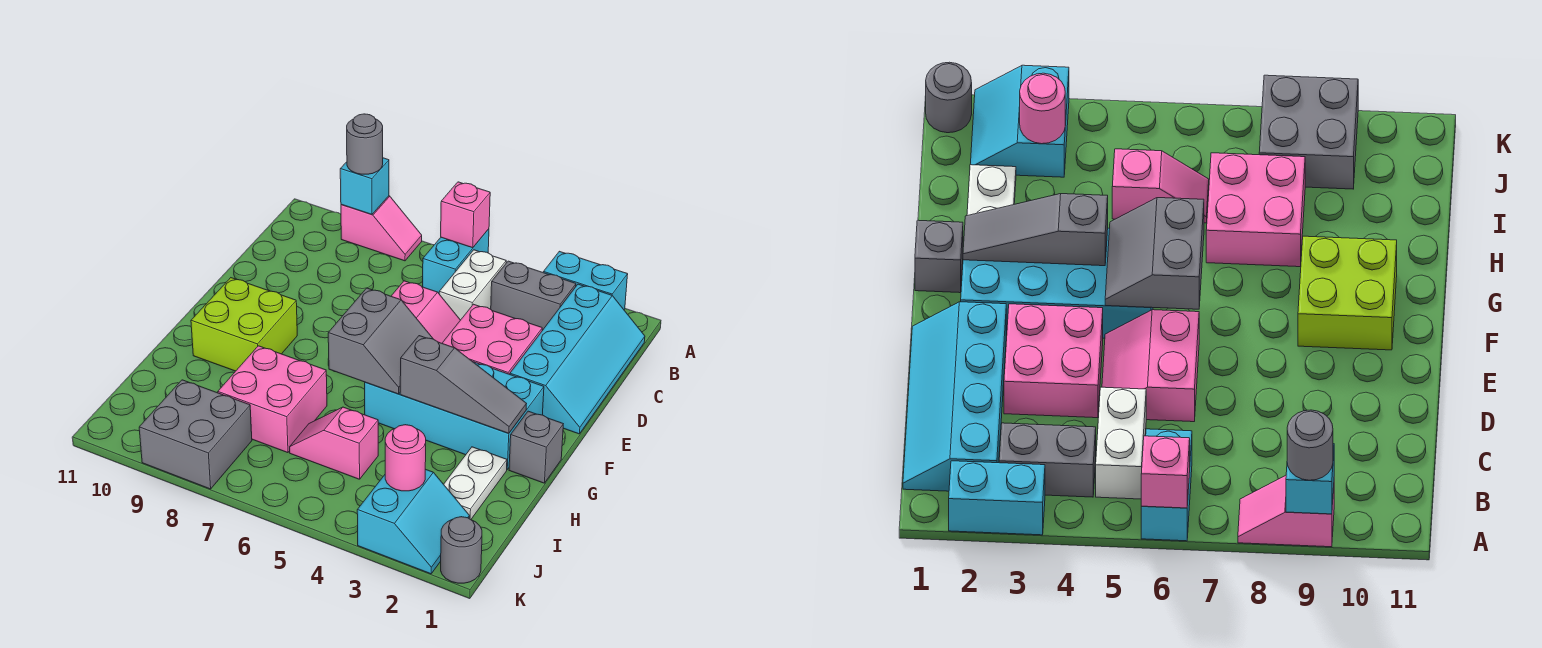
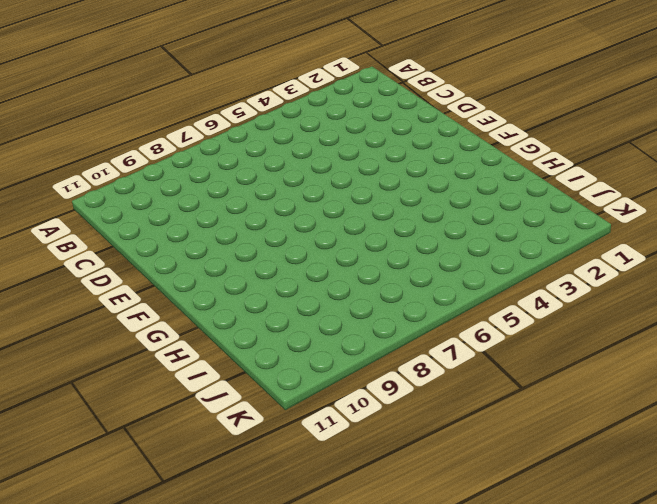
none -> cyan 1x2 brick [543,251,628,309]
none -> cyan 1x2 brick [423,229,489,293]
none -> pink 1x2 slope [341,196,422,261]

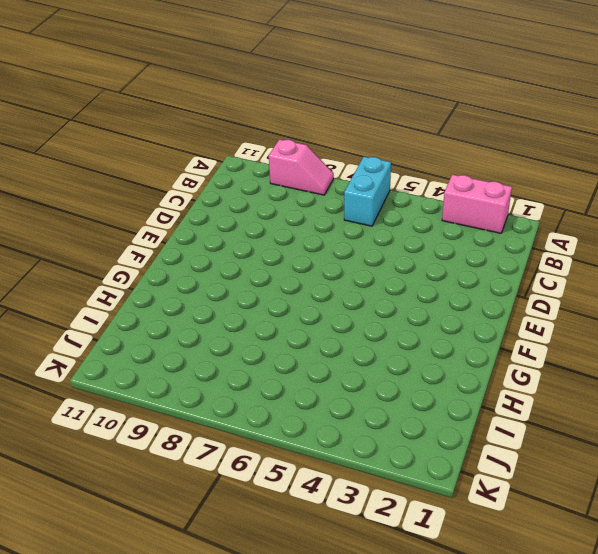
pink 1x2 brick [442,175,512,233] -> cyan 1x2 brick [543,251,628,309]
none -> cyan 2x4 slope [510,284,645,434]
none -> grey 1x2 brick [491,261,576,330]
none -> white 1x2 brick [439,250,506,320]

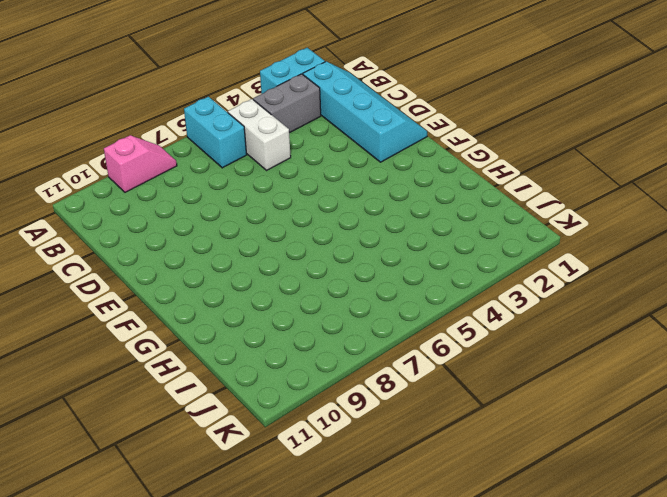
none -> pink 2x2 brick [442,304,542,374]
none -> pink 2x2 slope [391,281,460,343]
none -> cyan 2x4 brick [365,362,544,469]

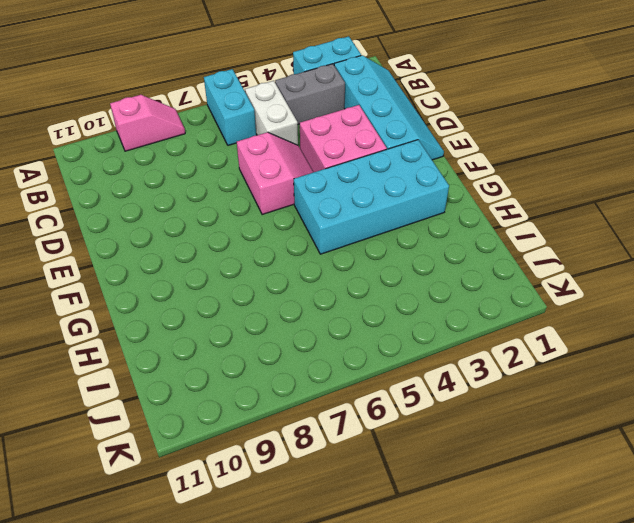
none -> lime 2x2 brick [191,278,297,371]
none -> grey 1x1 brick [509,411,563,483]
none -> white 1x2 plate [444,447,507,520]

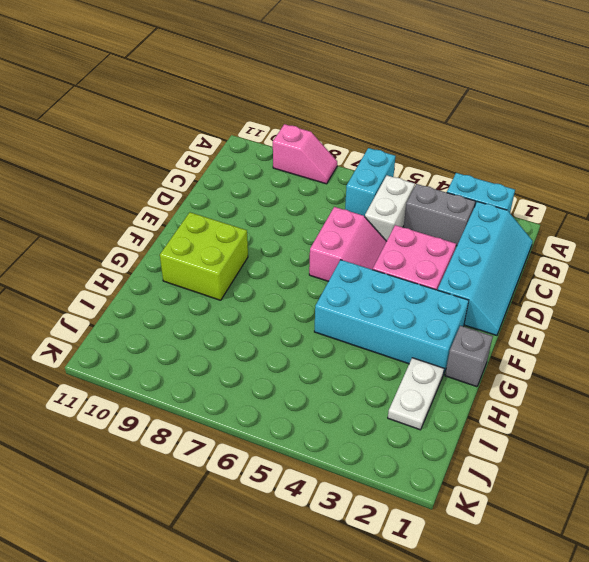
none -> pink 2x2 brick [218,346,327,453]
none -> pink 1x2 slope [290,407,378,479]
none -> cyan 2x2 slope [357,469,469,574]

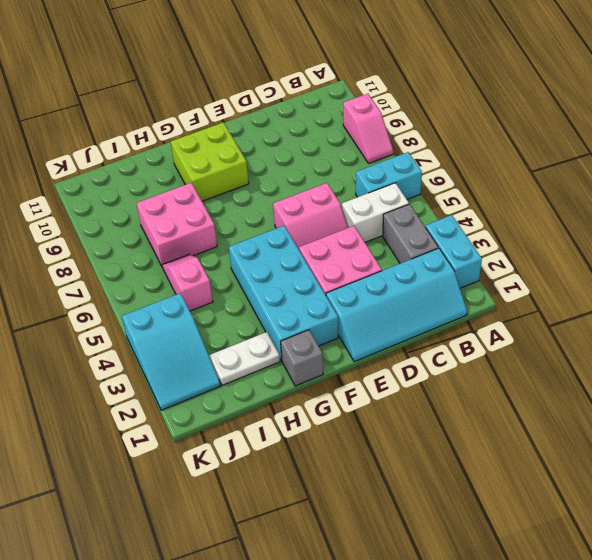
cyan 2x3 slope [122,293,220,410] -> cyan 2x2 slope [357,469,469,574]
none -> grey 2x2 brick [139,380,252,489]
none -> grey 1x1 round brick [441,517,482,583]
none -> pink 1x1 brick [441,182,490,248]

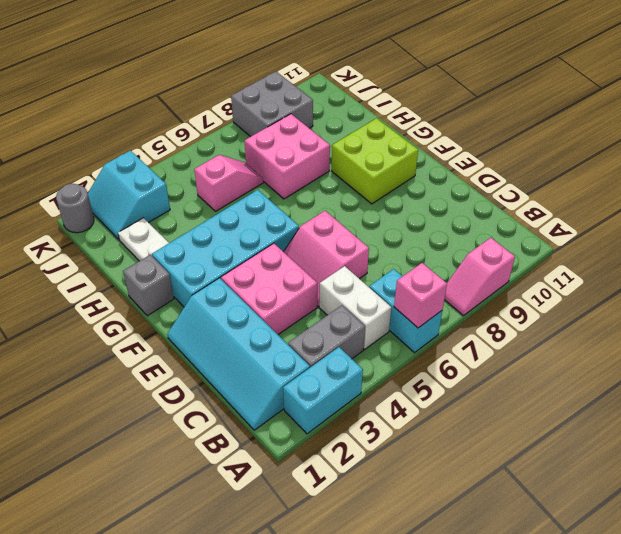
none -> cyan 1x1 brick [340,158,389,215]
none -> grey 2x2 slope [328,288,433,394]
none -> grey 1x3 slope [400,336,526,433]

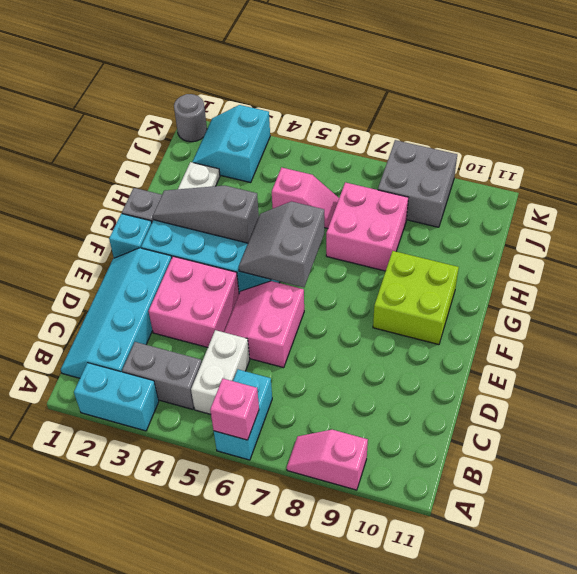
cyan 1x1 brick [109,214,152,258] -> cyan 1x1 brick moved to [340,158,389,215]
none -> pink 1x1 round brick [385,425,426,491]
none -> grey 1x1 round brick [347,114,383,174]

